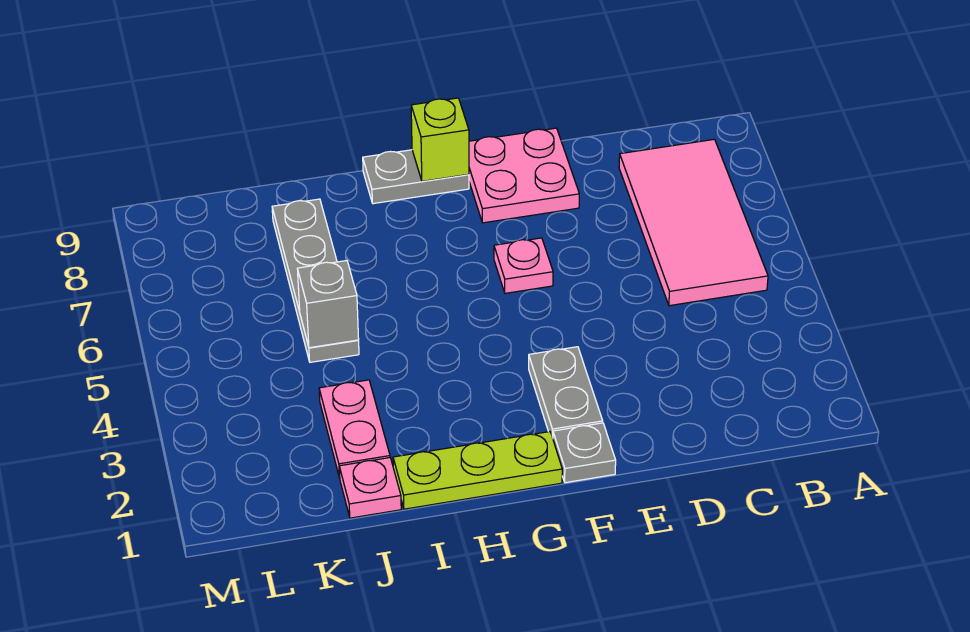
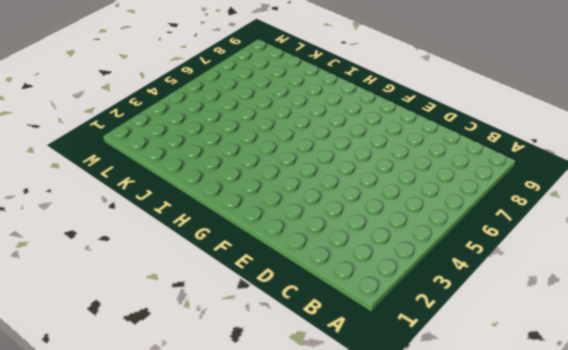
none -> pink 2x4 tile [619,139,768,306]
none -> pink 2x2 plate [469,128,579,223]
none -> grey 1x1 plate [553,423,616,483]

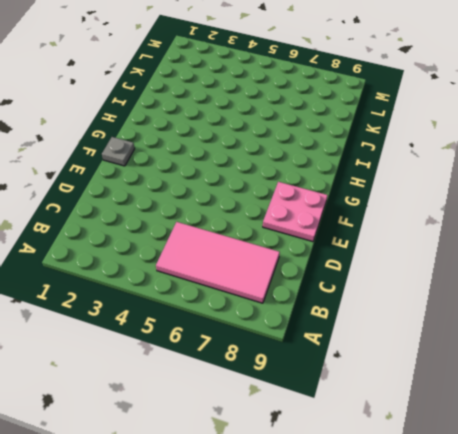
none -> grey 1x2 plate [529,347,603,438]
none -> pink 1x1 plate [494,238,553,293]
none -> lime 1x3 plate [393,432,562,509]

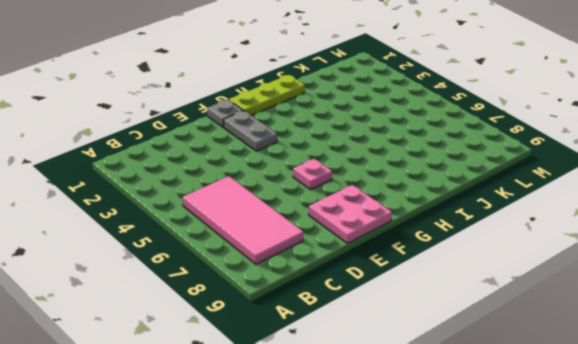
none -> grey 1x2 plate [363,150,469,204]
none -> pink 1x1 plate [339,458,401,518]
none -> pink 1x2 plate [319,380,390,478]

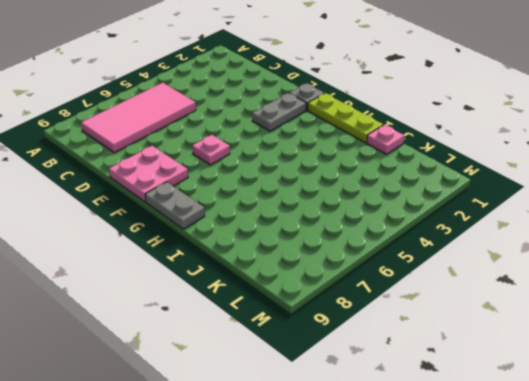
none -> pink 1x2 plate [319,380,390,478]
none -> grey 1x4 plate [272,199,359,362]
none -> lime 1x1 brick [411,98,469,181]

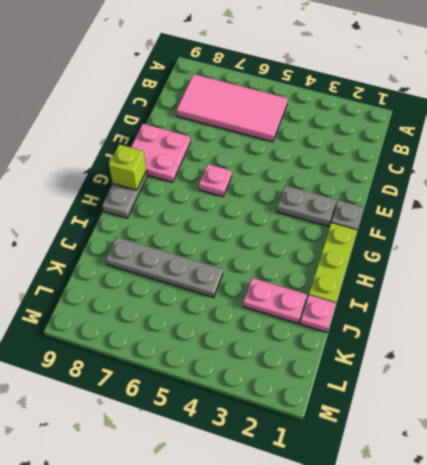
none -> grey 1x1 brick [297,261,359,348]

